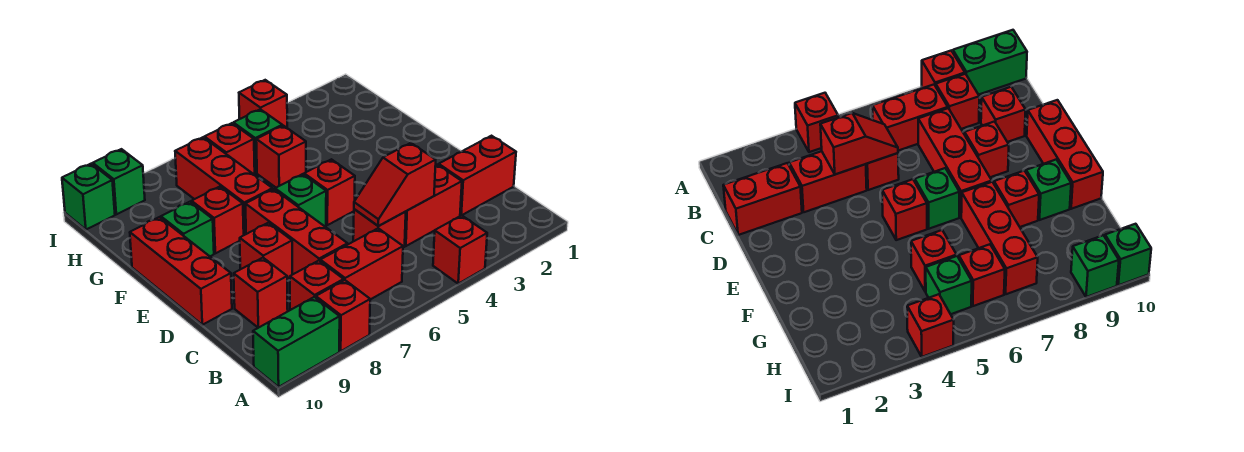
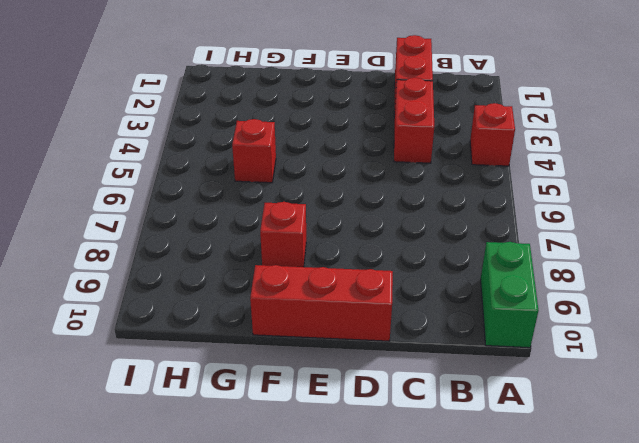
none -> red 1x1 brick [316,280,370,351]
none -> red 1x2 brick [320,228,403,300]
none -> red 1x1 brick [290,261,344,310]

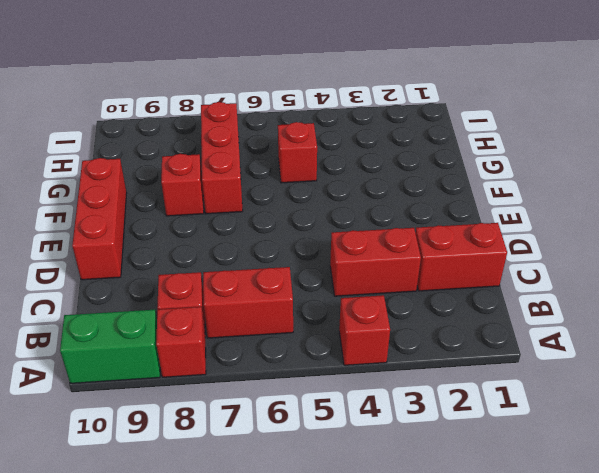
none -> red 1x1 brick [353,209,406,248]
none -> red 1x3 brick [245,189,348,274]
none -> red 1x1 brick [234,258,288,328]

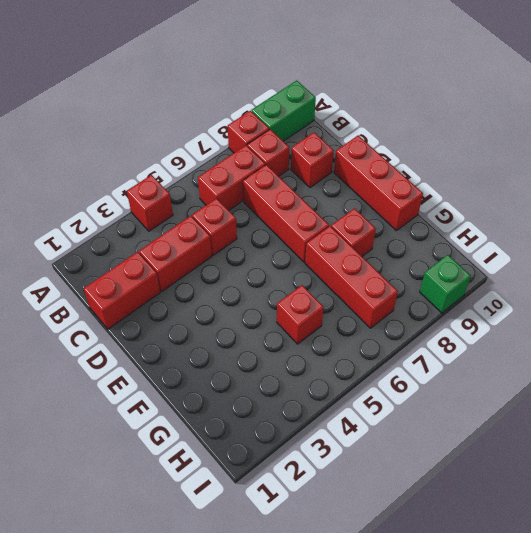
none -> red 1x1 brick [240,223,293,279]
none -> red 1x1 brick [304,159,355,225]
none -> green 1x1 brick [275,174,326,226]

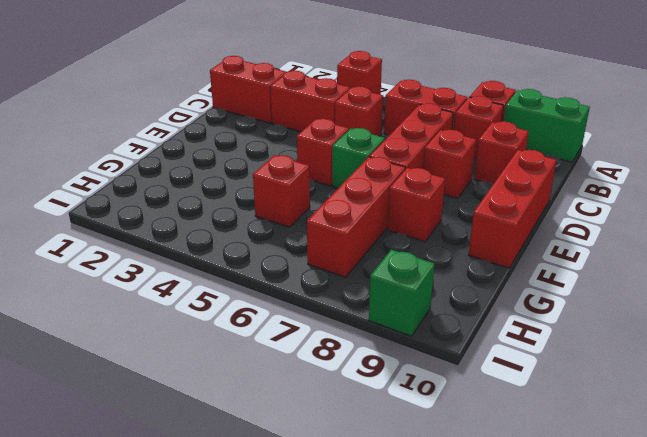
none -> green 1x1 brick [161,202,214,256]
none -> green 1x1 brick [233,109,282,173]
none -> red 1x1 brick [204,123,255,174]

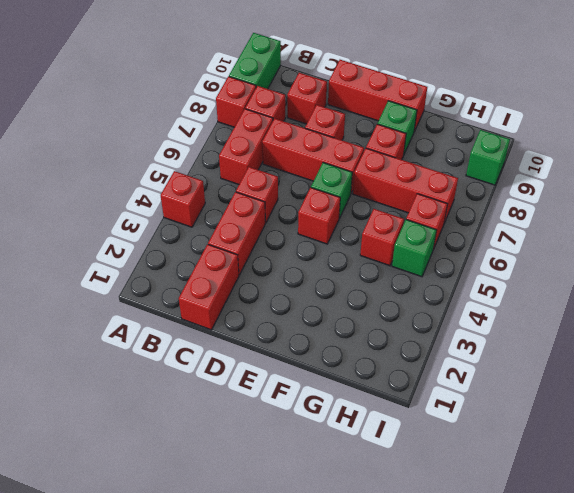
none -> red 1x1 brick [239,80,287,128]
none -> green 1x1 brick [62,164,115,229]
none -> red 1x2 slope [354,143,436,226]

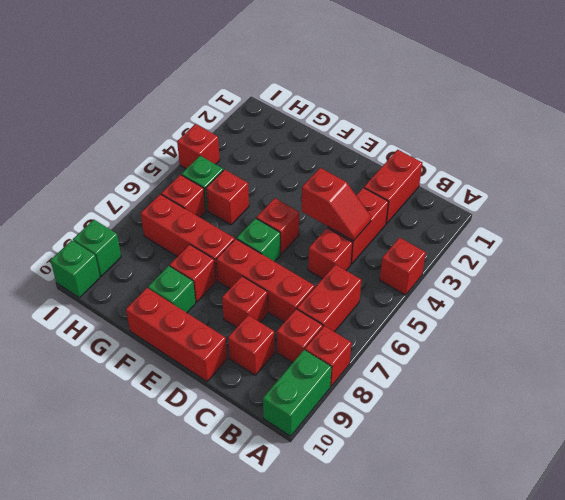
red 1x2 slope [302,168,371,241] -> red 1x2 slope turned to [354,143,436,226]

